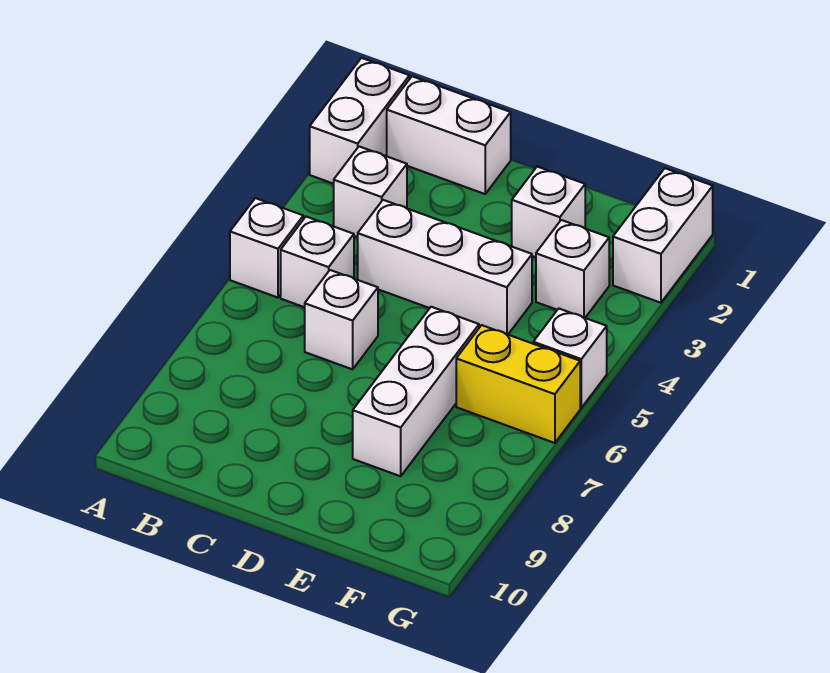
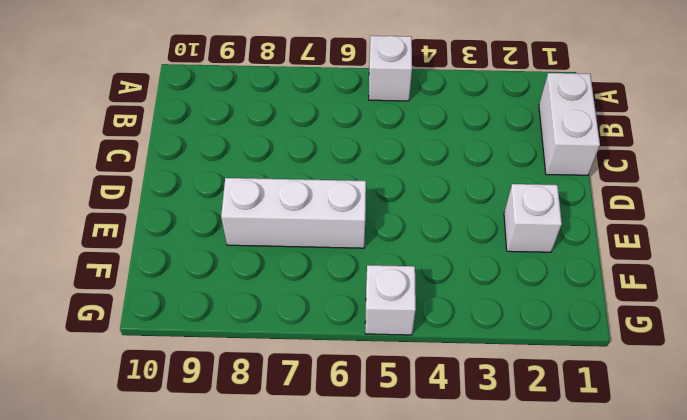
none -> white 1x2 brick [310,58,409,184]
none -> white 1x1 brick [334,146,407,237]
none -> white 1x1 brick [281,217,354,307]

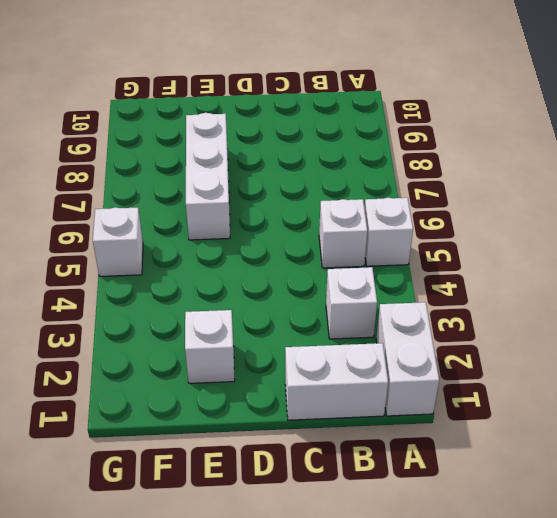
none -> white 1x3 brick [358,200,532,334]
none -> white 1x1 brick [305,270,378,369]
none -> white 1x1 brick [536,220,609,318]

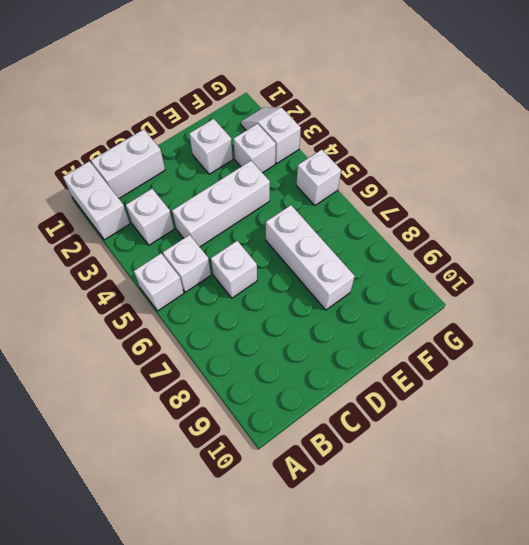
white 1x2 slope [241,107,301,164] -> white 1x2 brick [613,168,713,303]
none -> yellow 1x2 brick [456,325,580,443]

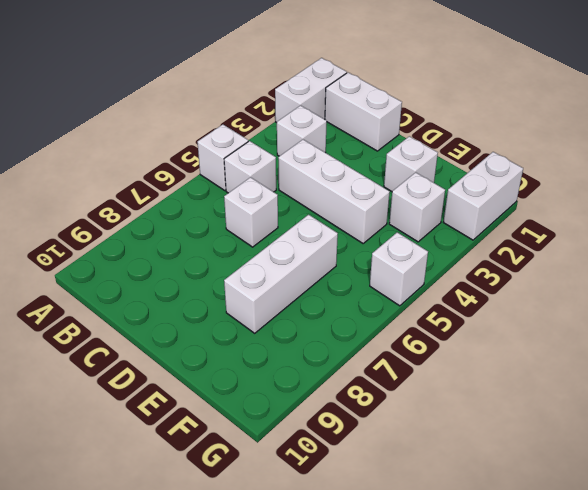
none -> yellow 1x2 brick [456,325,580,443]

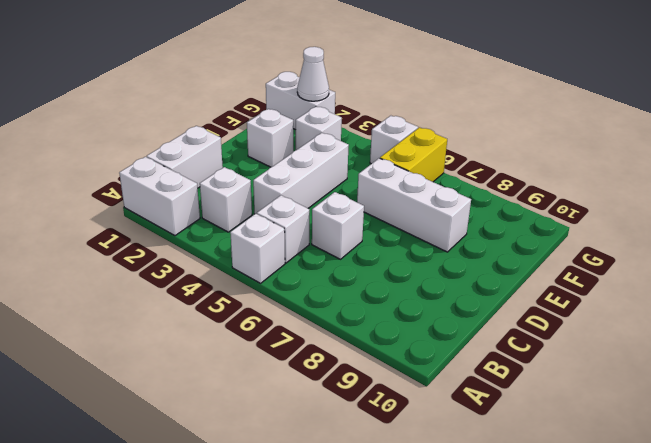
white 1x1 cone [297,47,329,101] -> none

